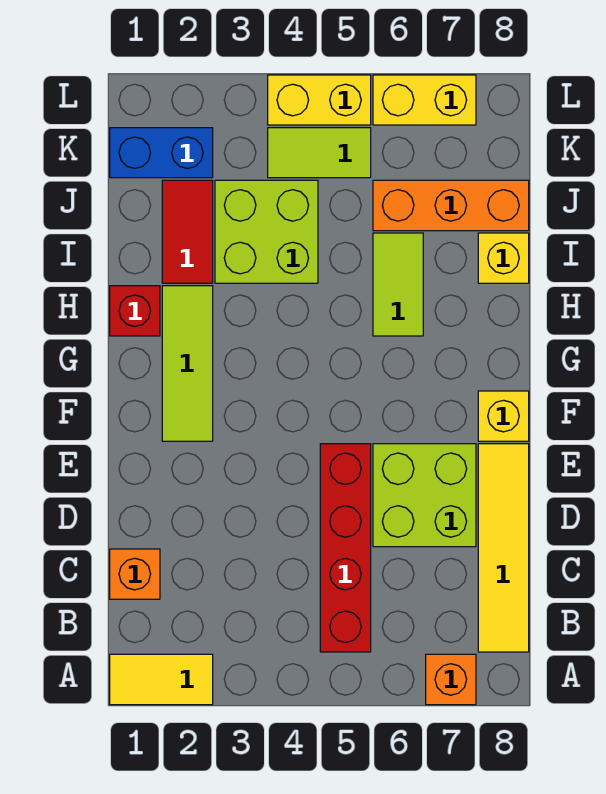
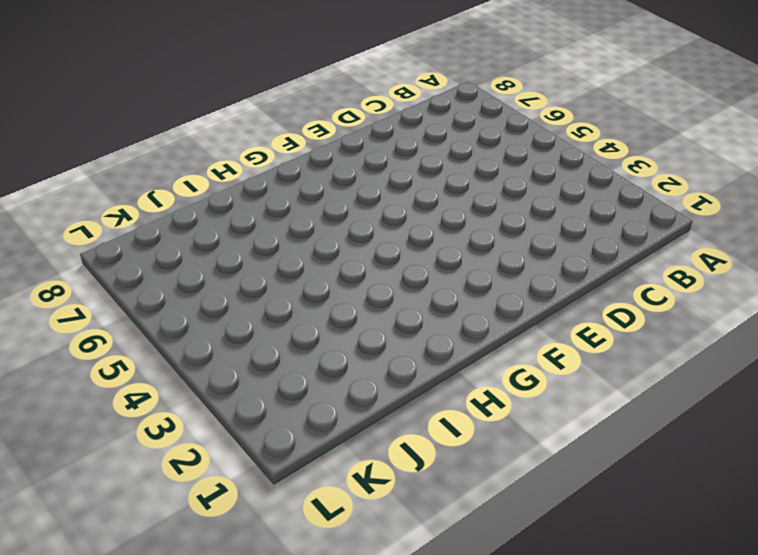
none -> yellow 1x2 tile [110,654,213,705]
none -> orange 1x1 brick [426,654,476,705]
none -> red 1x4 brick [320,444,371,652]

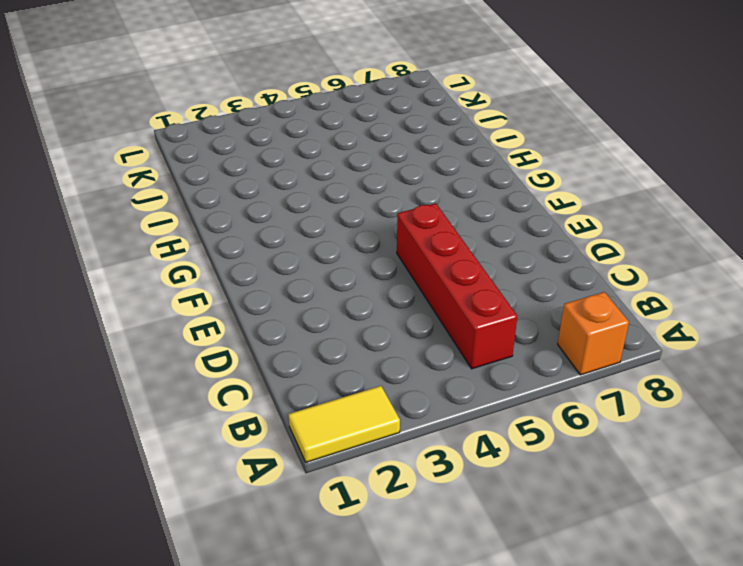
none -> yellow 1x4 tile [478,444,529,652]
none -> orange 1x1 brick [110,549,160,599]
none -> lime 2x2 brick [373,444,476,547]

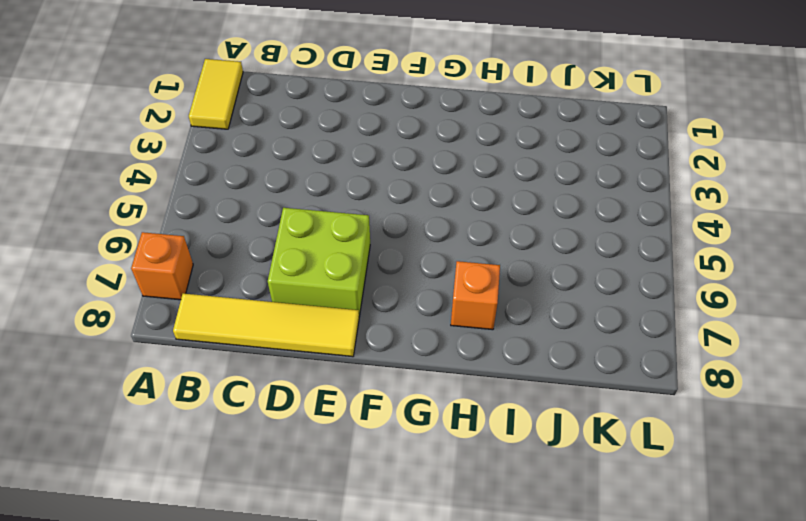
orange 1x1 brick [451,261,500,330] -> orange 1x1 brick moved to [110,549,160,599]
none -> red 1x4 brick [320,444,371,652]
none -> lime 1x3 tile [162,286,213,441]
none -> yellow 1x1 brick [478,391,529,441]

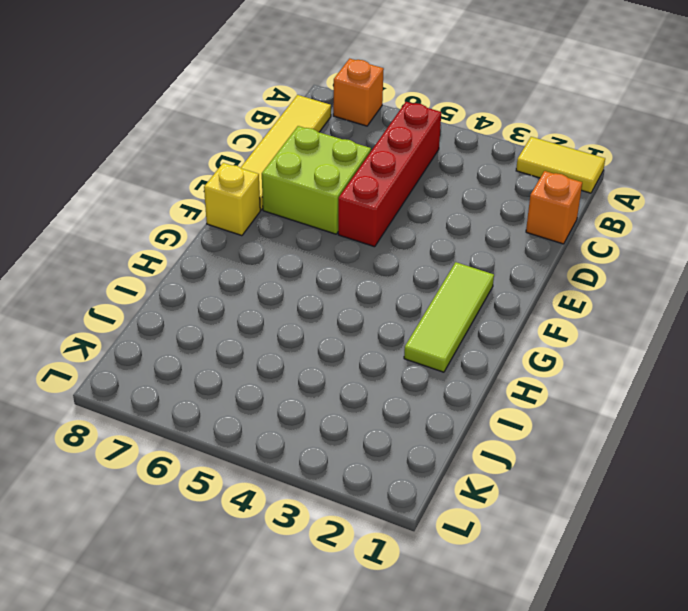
none -> red 1x1 brick [110,286,160,336]
none -> lime 1x2 tile [373,233,423,336]
none -> red 1x2 tile [162,180,213,283]

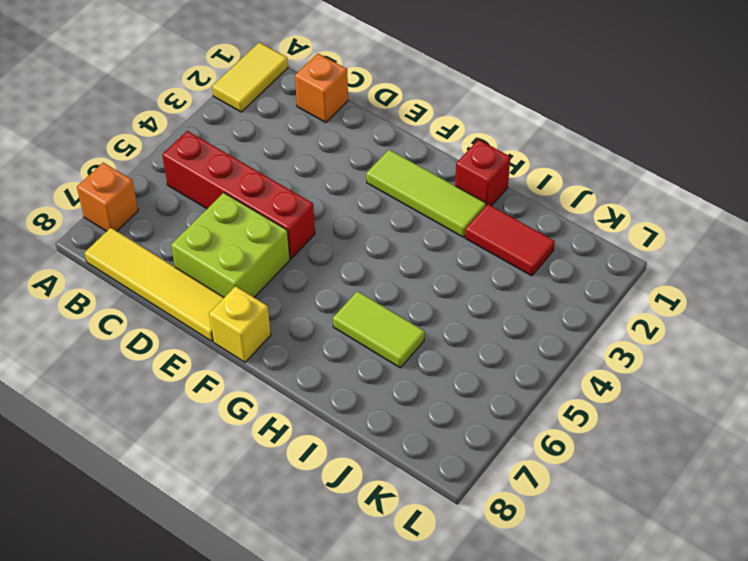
none -> lime 2x2 brick [215,180,318,283]
none -> yellow 1x1 brick [478,233,529,283]
none -> orange 1x3 brick [373,180,529,231]

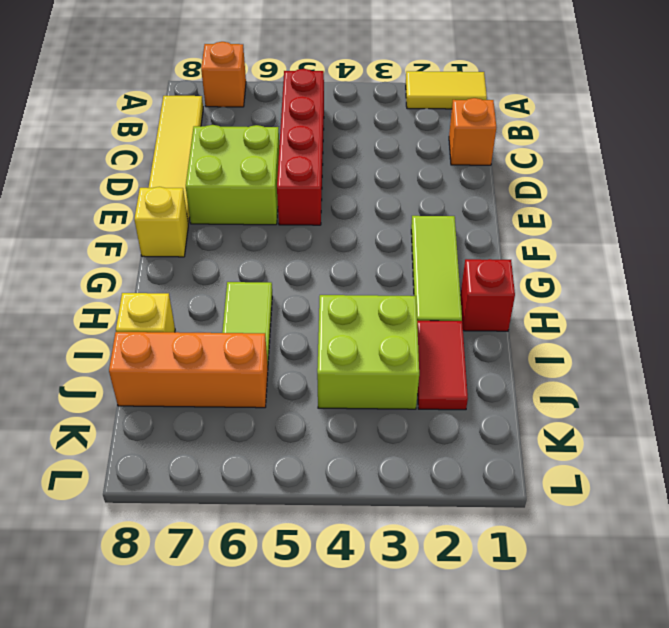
none -> blue 1x2 brick [110,128,213,178]
none -> lime 1x2 tile [268,128,371,178]
none -> yellow 1x2 brick [268,75,371,125]

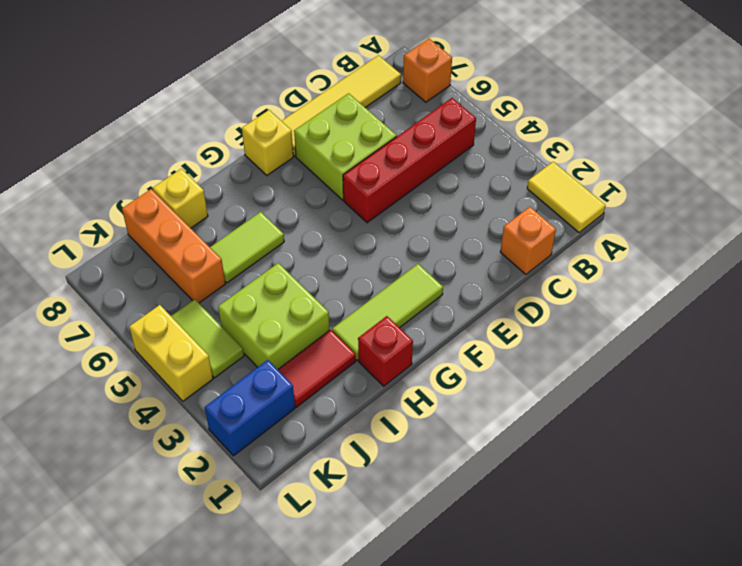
blue 1x2 brick [205,360,295,456] -> blue 1x2 brick turned to [110,128,213,178]
none -> yellow 1x2 brick [373,75,476,125]

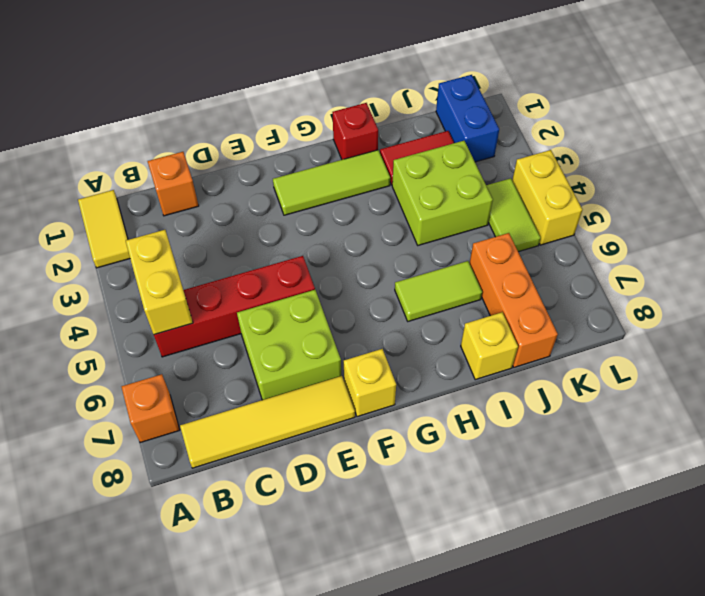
yellow 1x2 brick [126,230,193,335] -> yellow 1x2 brick moved to [373,75,476,125]

